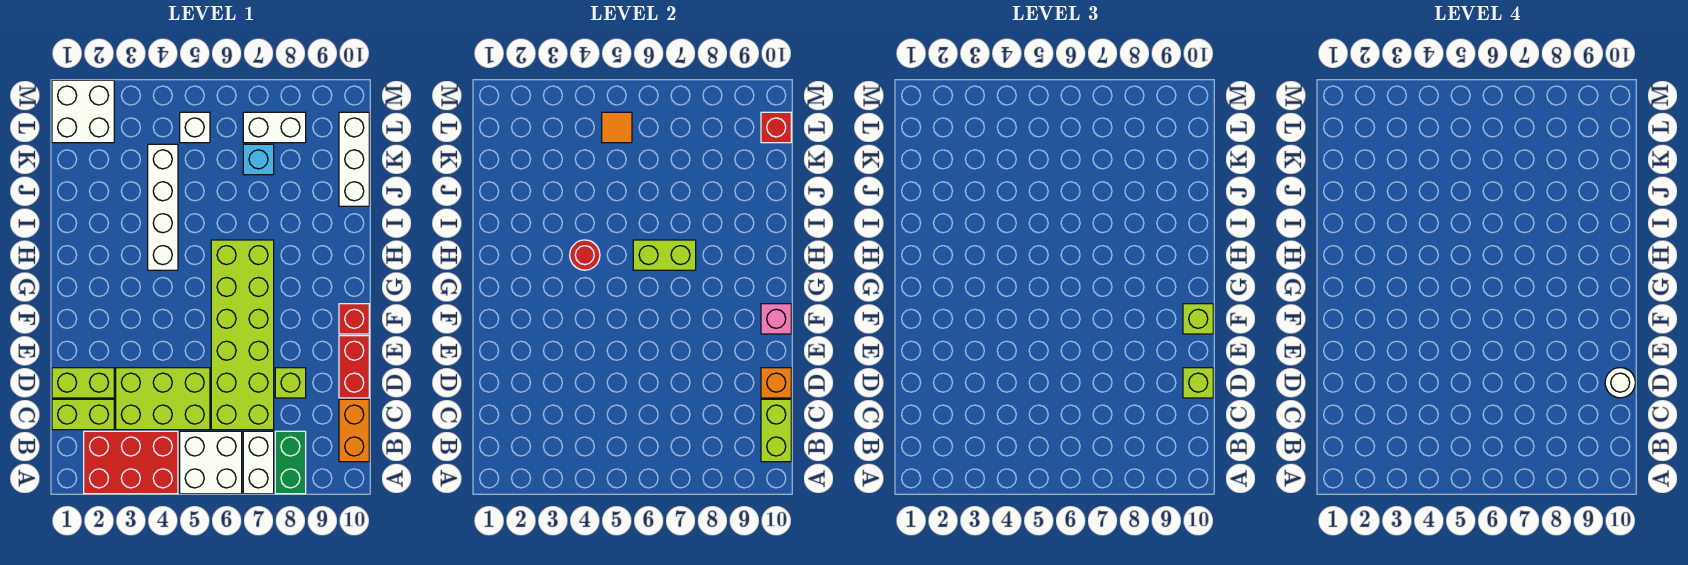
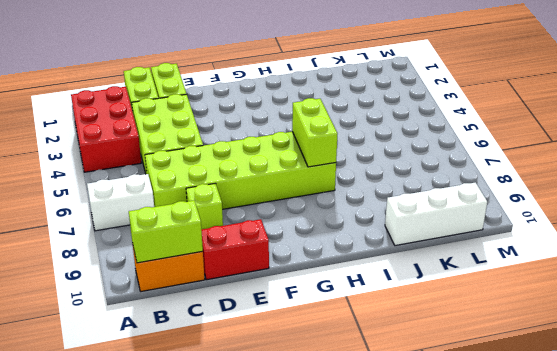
none -> white 2x2 brick [180,431,242,494]
none -> green 1x2 brick [275,431,306,494]
none -> red 1x1 brick [339,304,369,334]

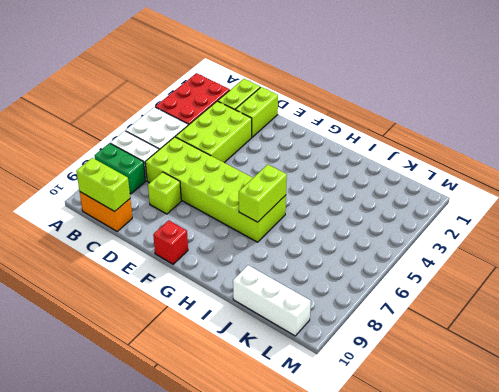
none -> red 1x2 brick [339,336,369,398]
none -> white 1x4 brick [148,144,178,270]
none -> cyan 1x1 brick [243,144,274,175]

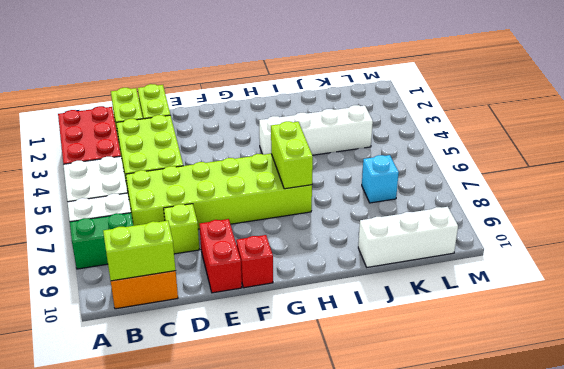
red 1x2 brick [199,219,242,293] -> red 1x2 brick turned to [339,336,369,398]
none -> white 2x2 brick [52,80,114,143]
none -> white 1x1 brick [180,112,210,143]
none -> white 1x2 brick [243,112,306,143]

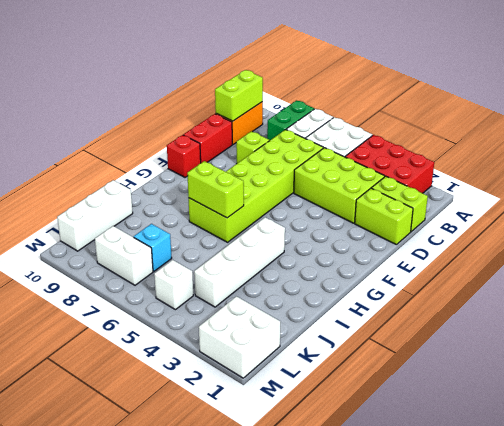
none -> orange 1x1 brick [761,368,791,398]
none -> pink 1x1 brick [761,304,791,334]
none -> red 1x1 round brick [570,240,600,270]

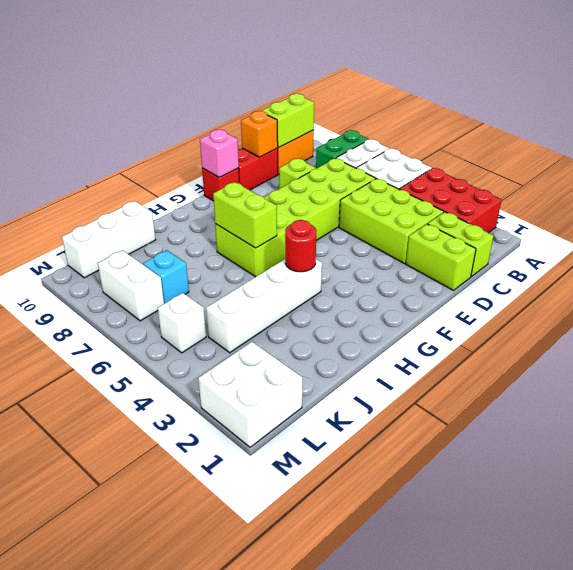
none -> orange 1x1 tile [602,112,632,143]
none -> red 1x1 brick [761,112,791,143]
none -> lime 1x1 brick [1183,368,1213,398]

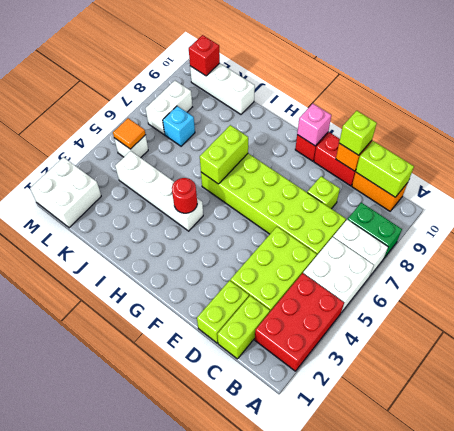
none -> lime 1x1 brick [1183,304,1213,334]
none -> white 1x1 round brick [1605,368,1635,398]

